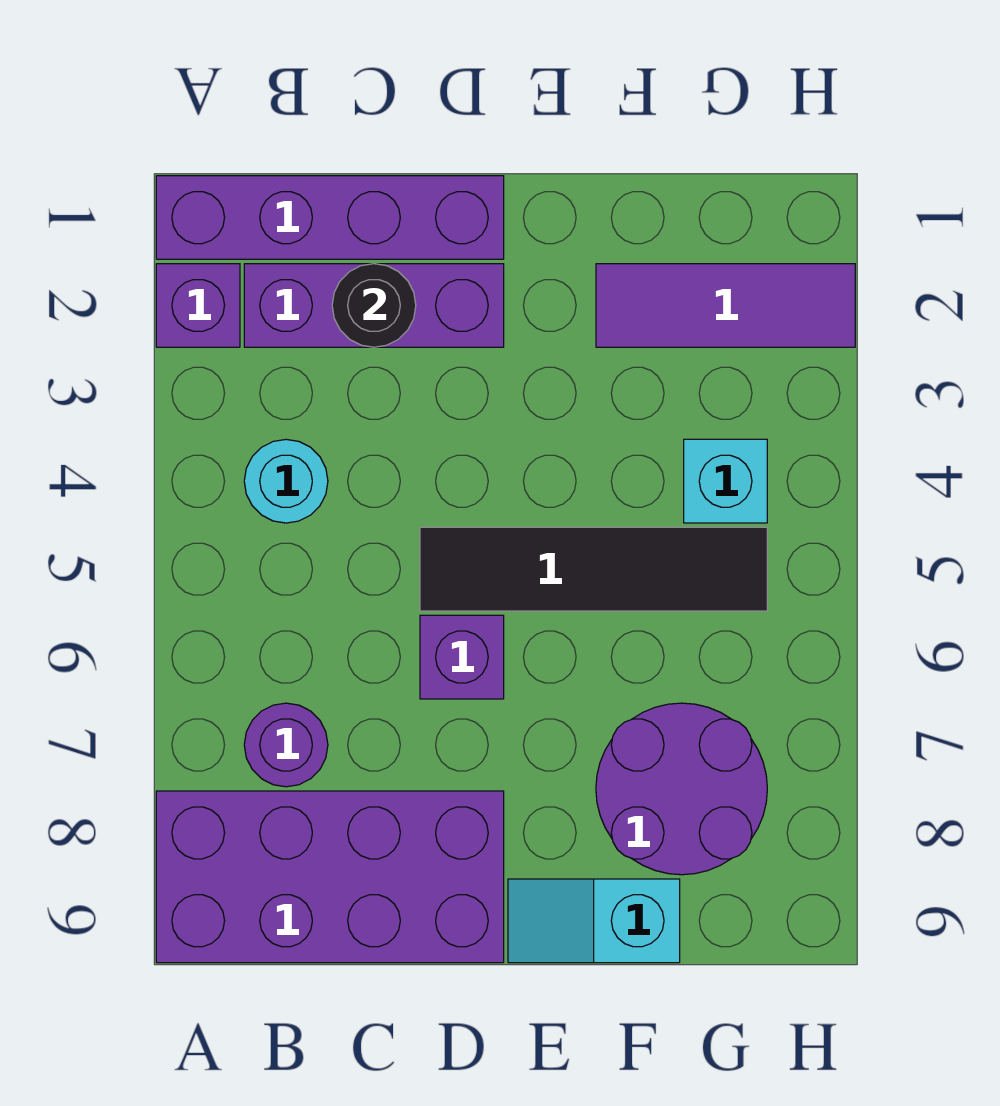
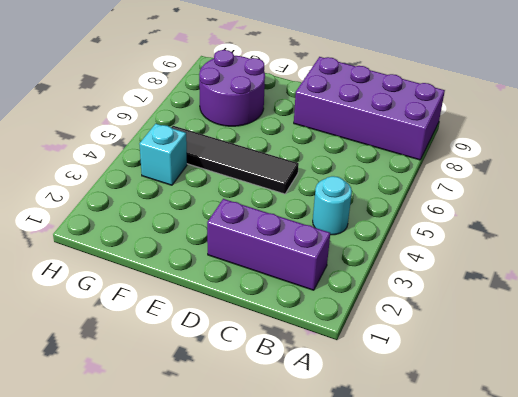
none -> purple 1x4 brick [156,176,504,259]
none -> purple 1x1 brick [156,264,240,347]
none -> purple 1x1 round brick [244,703,328,787]

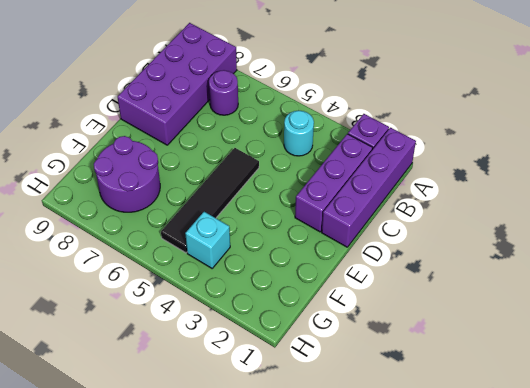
none -> purple 1x1 brick [420,615,504,699]
none -> cyan 1x2 slope [508,879,680,963]
none -> purple 1x3 tile [596,264,855,347]

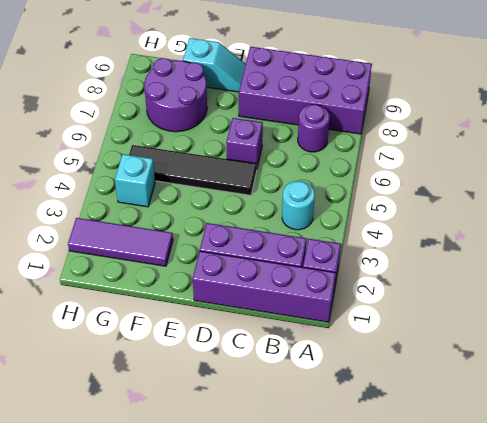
none -> black 1x1 round brick [332,264,416,347]

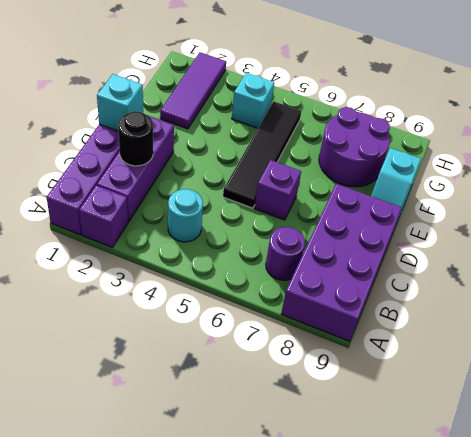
cyan 1x1 brick [97,74,143,131] -> none

